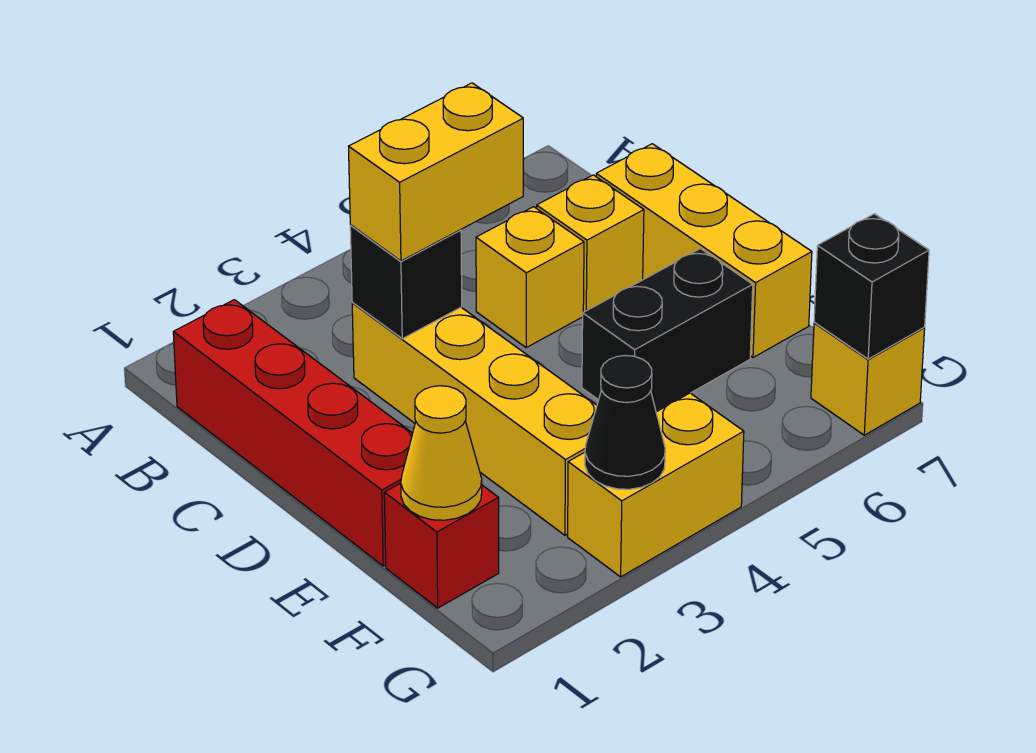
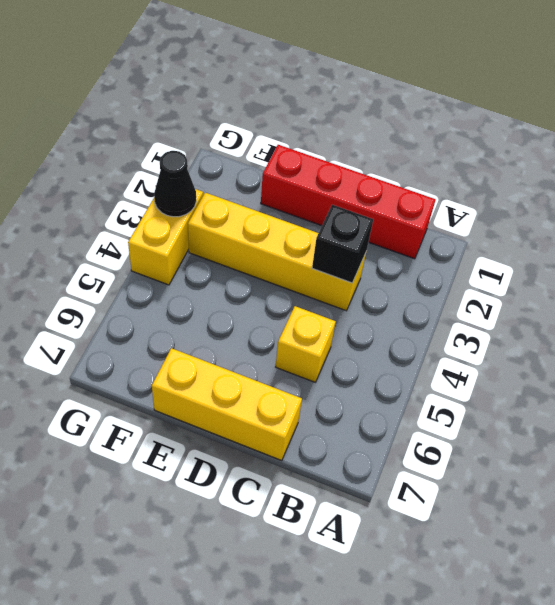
none -> yellow 1x1 brick [537,175,644,312]
none -> black 1x2 brick [582,249,753,412]
none -> red 1x1 brick [384,483,499,608]

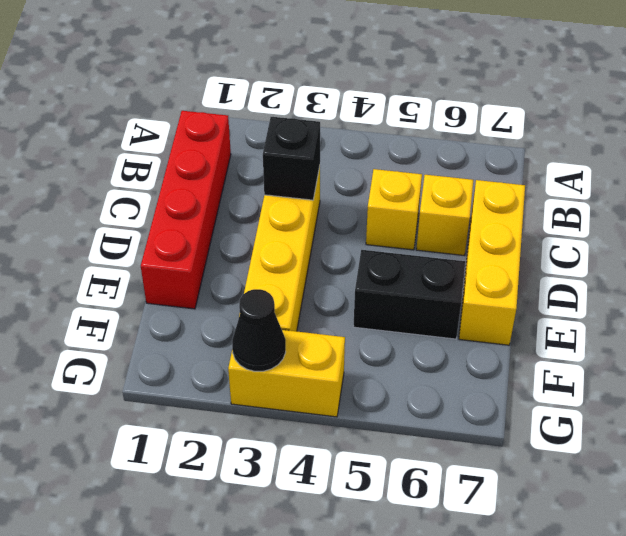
none -> red 1x1 brick [384,483,499,608]
none -> yellow 1x1 brick [811,323,925,435]
none -> yellow 1x1 cone [401,386,482,520]

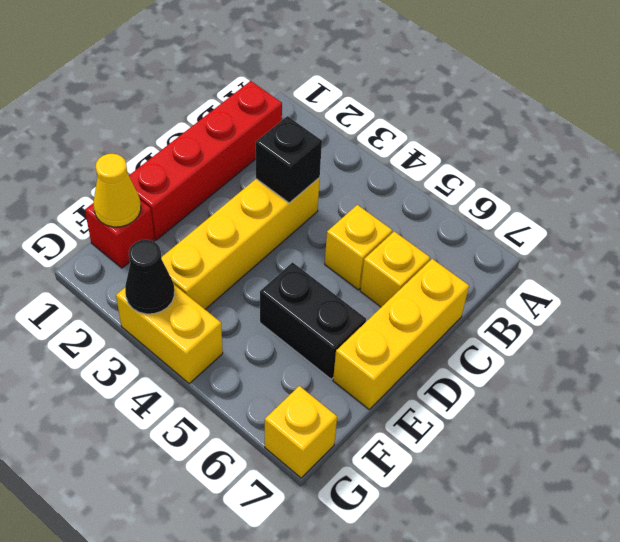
none -> black 1x1 brick [814,214,929,359]
none -> yellow 1x2 brick [348,83,523,261]

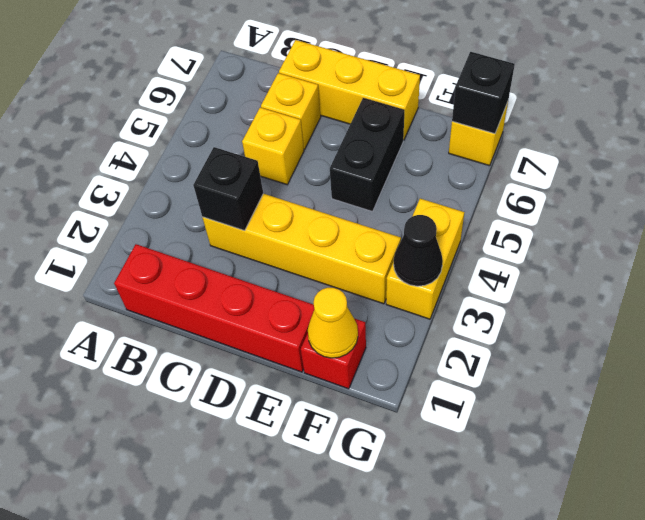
none -> yellow 1x2 brick [348,83,523,261]

